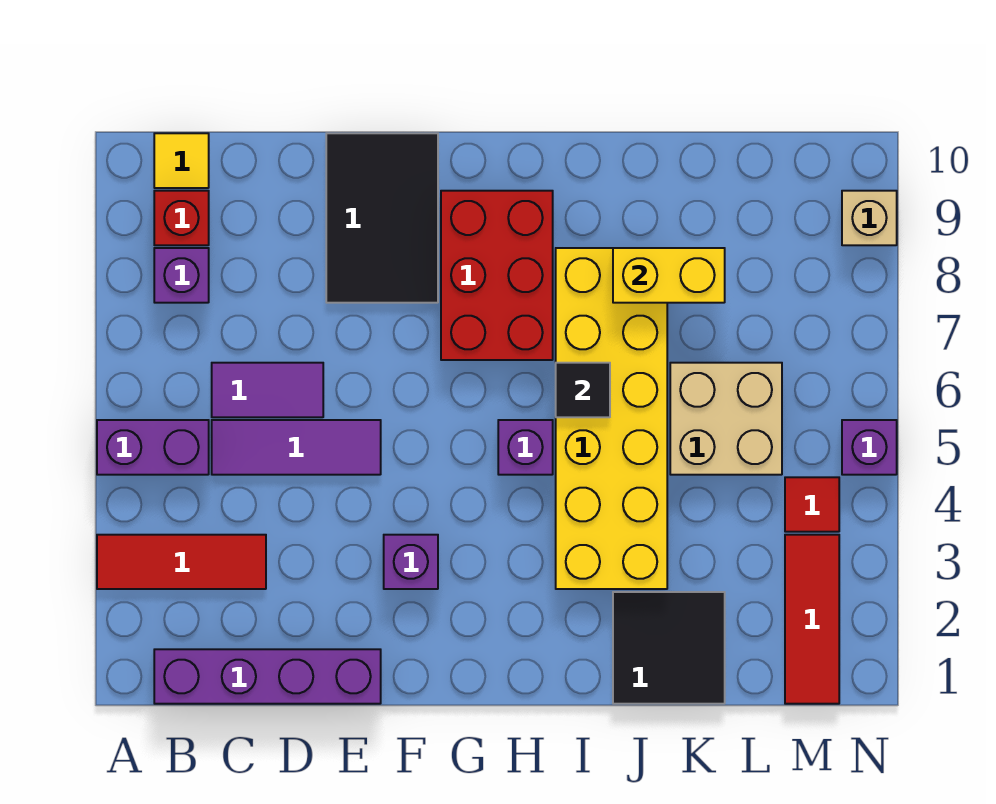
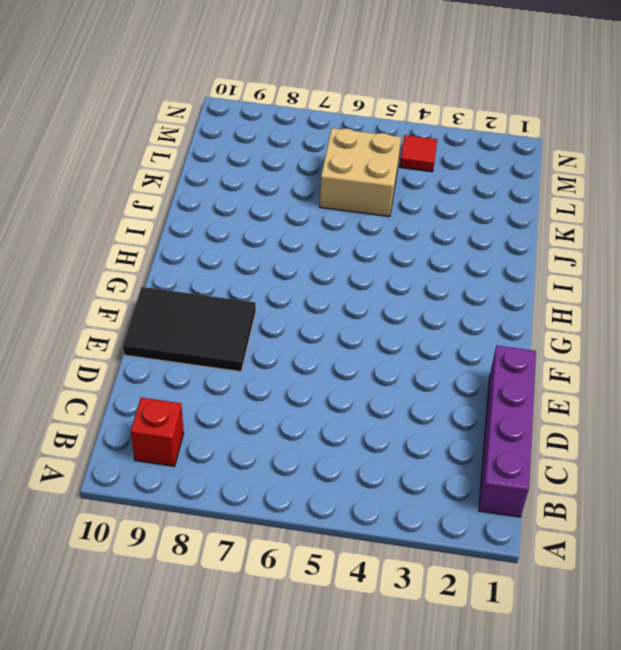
none -> red 1x3 tile [97,535,266,589]
none -> purple 1x2 brick [97,420,209,475]
none -> purple 1x1 brick [154,248,209,303]

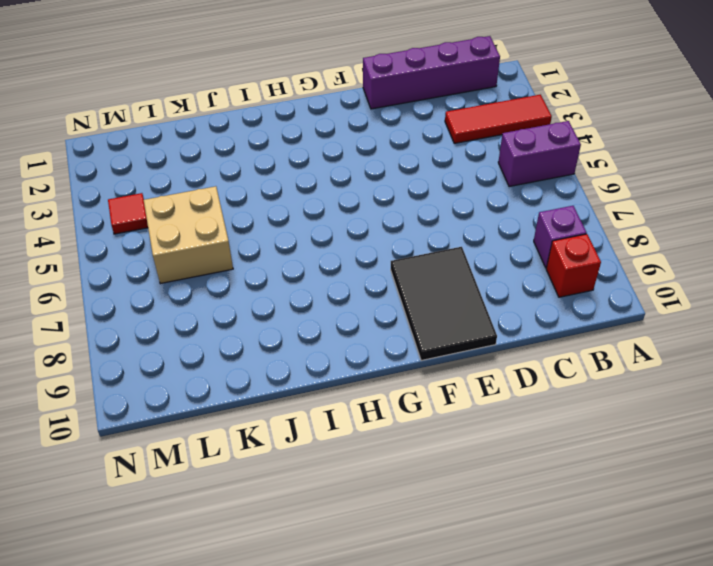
none -> yellow 1x1 tile [154,133,209,188]
none -> purple 1x3 tile [212,420,381,475]
none -> purple 1x2 tile [212,363,323,417]

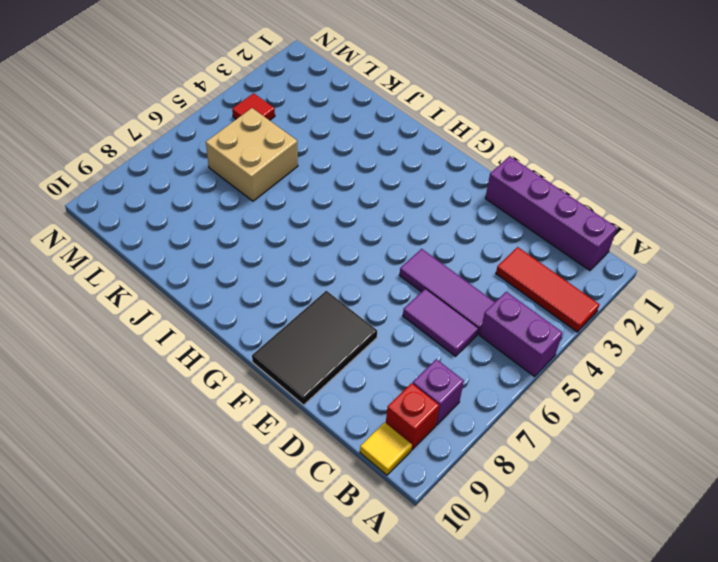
none -> purple 1x1 brick [384,535,438,589]
none -> red 2x3 brick [441,191,553,360]
none -> purple 1x1 brick [498,420,553,475]

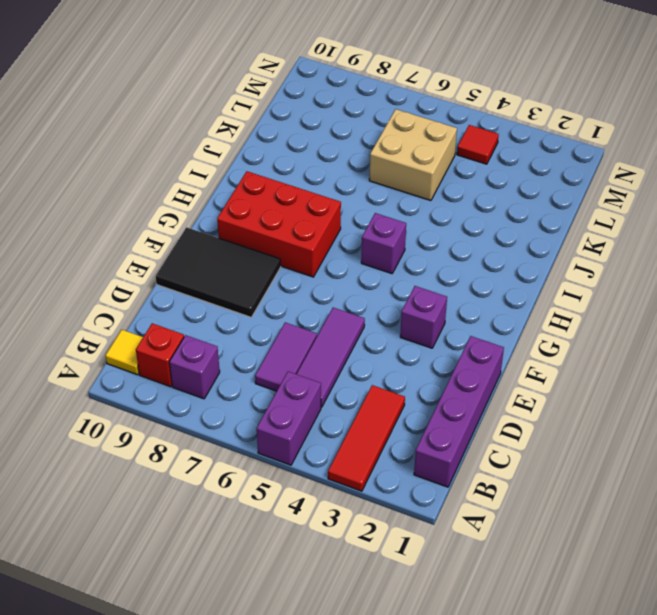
none -> yellow 2x6 brick [556,248,667,589]
none -> black 2x2 tile [613,592,725,704]
none -> red 1x3 tile [785,535,839,704]

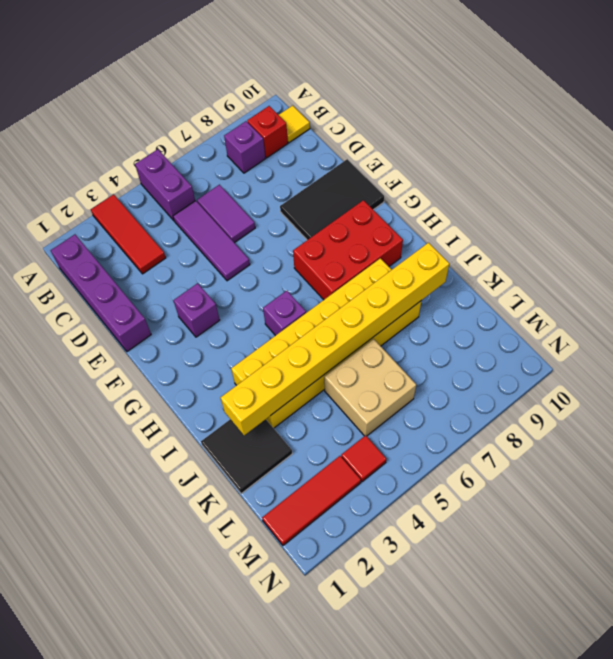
yellow 1x8 brick [220,243,449,435] -> yellow 1x2 brick [613,248,725,303]
none -> purple 1x1 brick [842,420,897,475]
none -> tan 1x1 brick [842,191,897,245]
none -> black 1x1 tile [556,363,610,417]

